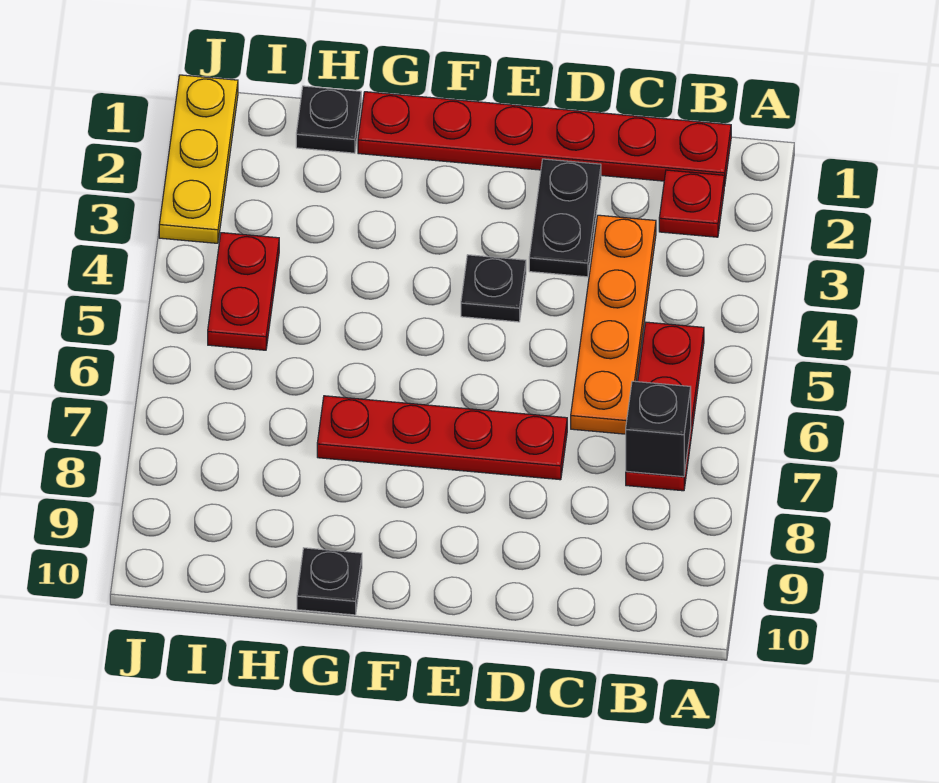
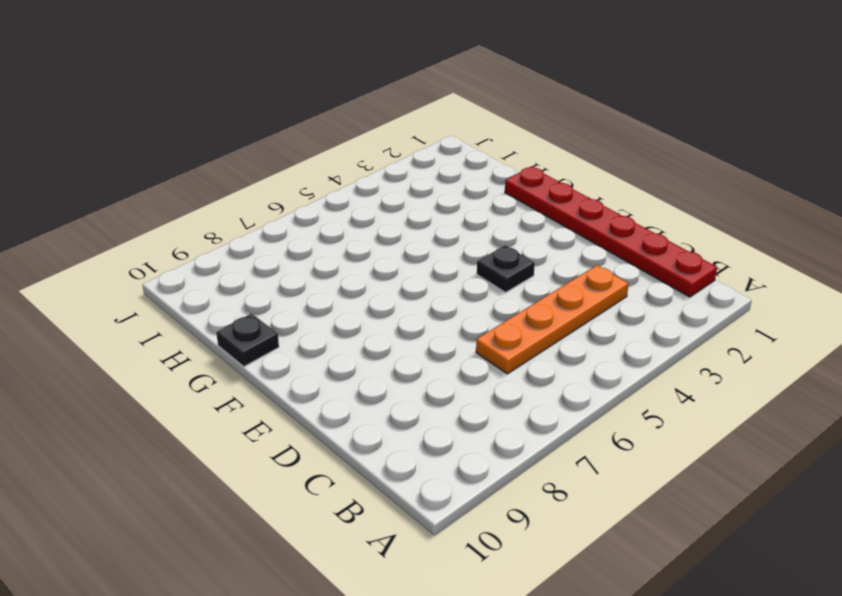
none -> red 1x1 plate [659,170,724,237]
none -> red 1x3 plate [626,322,704,491]
none -> black 1x2 plate [529,159,601,277]

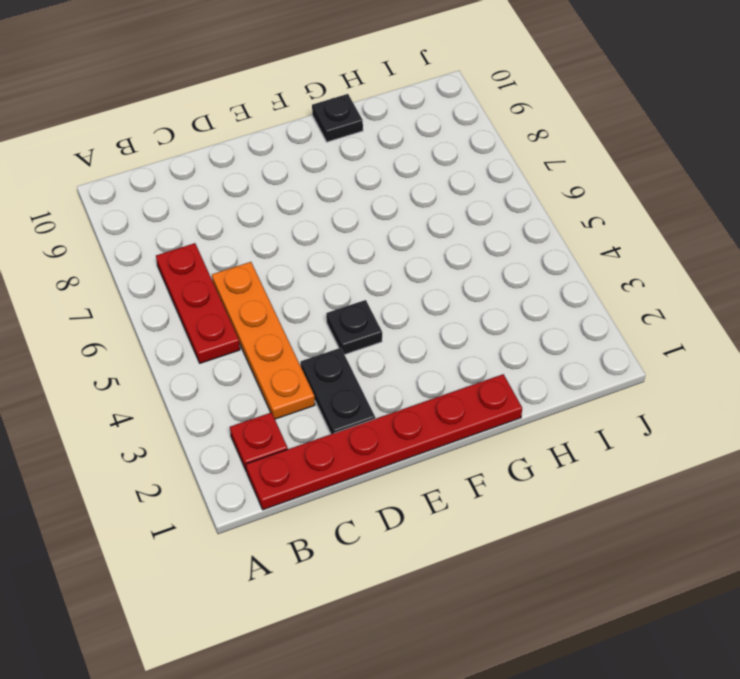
none -> red 1x4 plate [317,396,567,480]
none -> black 1x1 plate [296,86,361,153]
none -> red 1x2 plate [208,233,279,350]

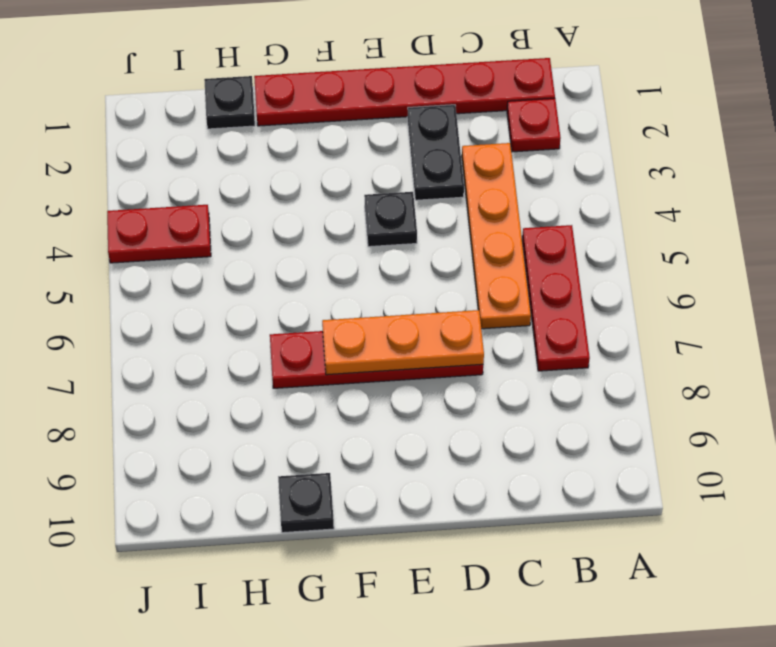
orange 1x3 plate [322,310,484,375] -> none
red 1x2 plate [107,205,211,263] -> red 1x2 plate turned to [208,233,279,350]
none -> yellow 1x3 plate [159,75,238,243]
none -> black 1x1 brick [626,381,691,477]

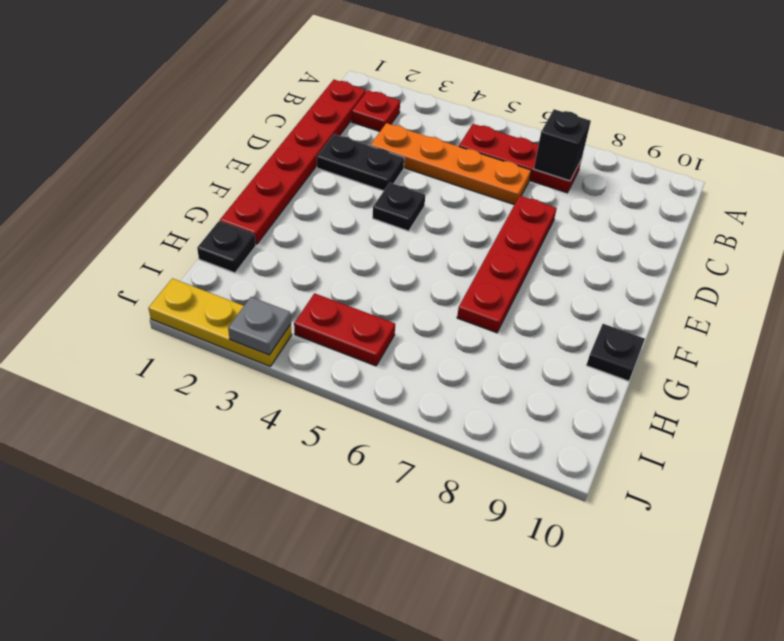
grey 1x1 plate [228,297,291,355] -> none

